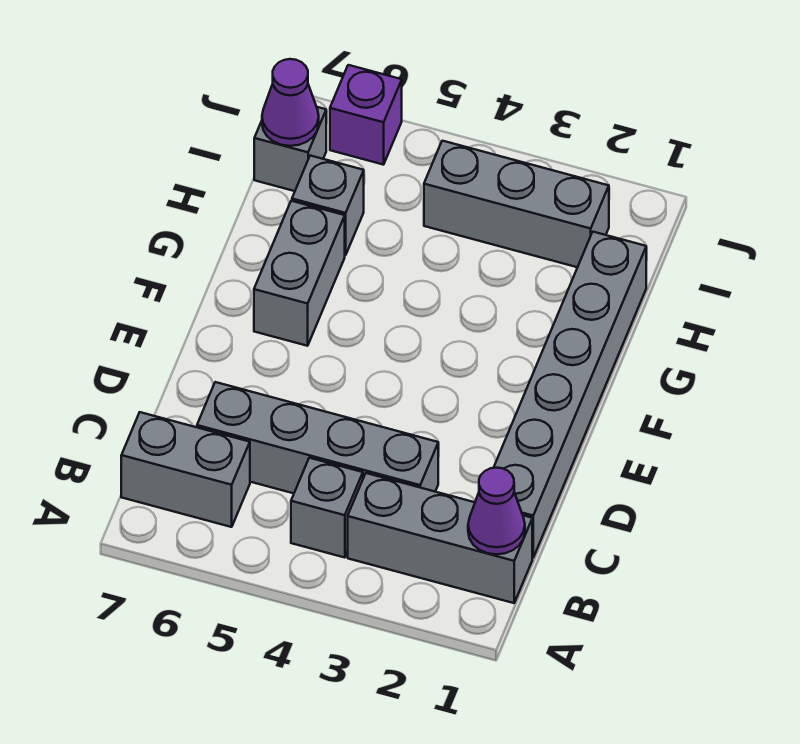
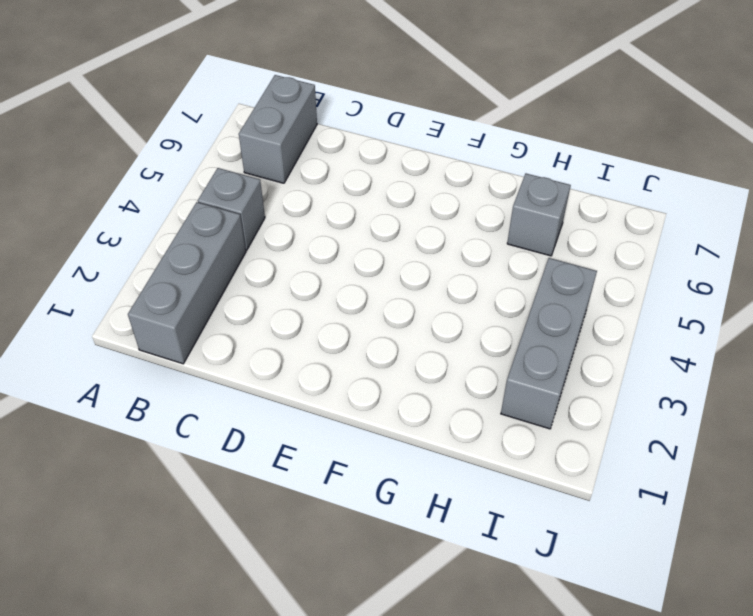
none -> grey 1x6 brick [494,232,646,558]
none -> grey 1x4 brick [197,382,438,493]
none -> grey 1x2 brick [254,201,345,346]

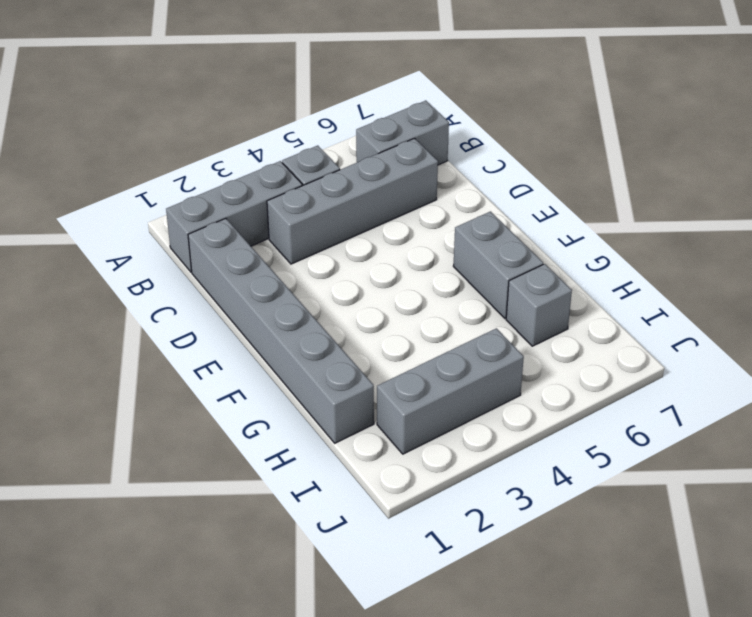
none -> grey 1x1 brick [254,107,326,191]
none -> purple 1x1 brick [330,65,402,165]
none -> purple 1x1 cone [468,468,525,554]

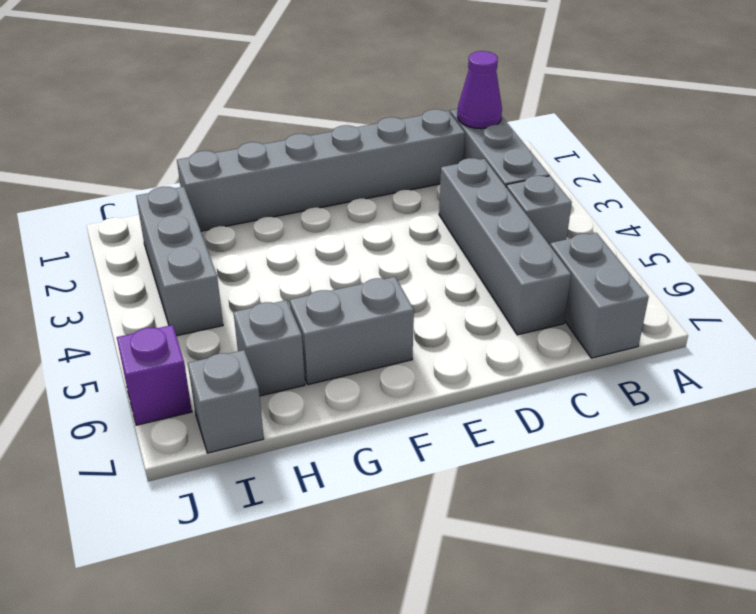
none -> purple 1x1 cone [262,59,319,146]

